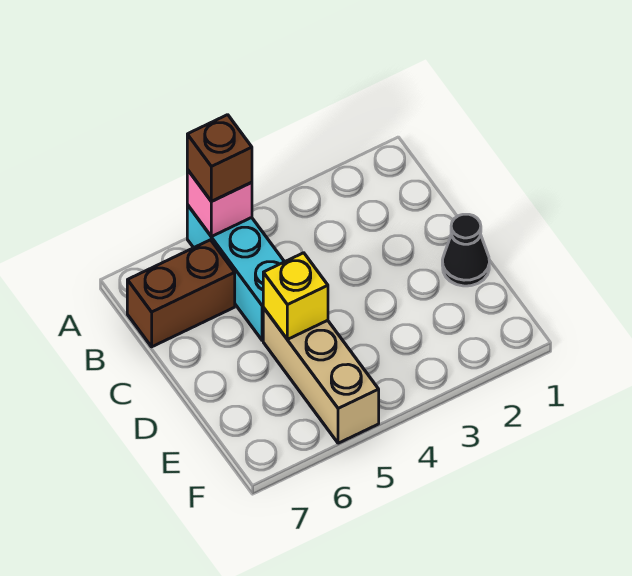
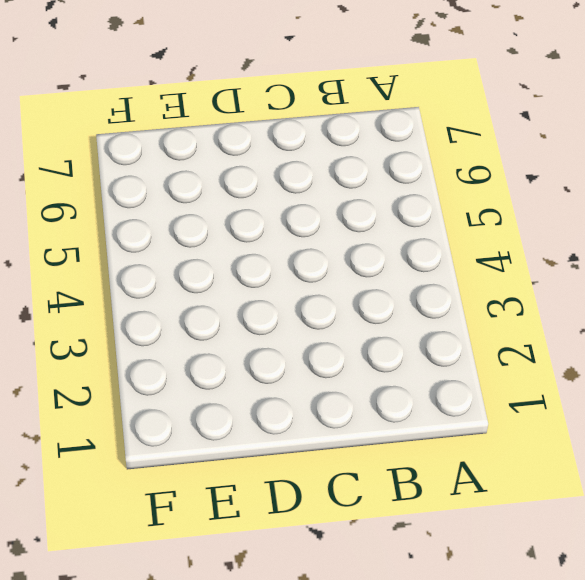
none -> cyan 1x3 brick [187,205,284,340]
none -> brown 1x2 brick [127,240,235,347]

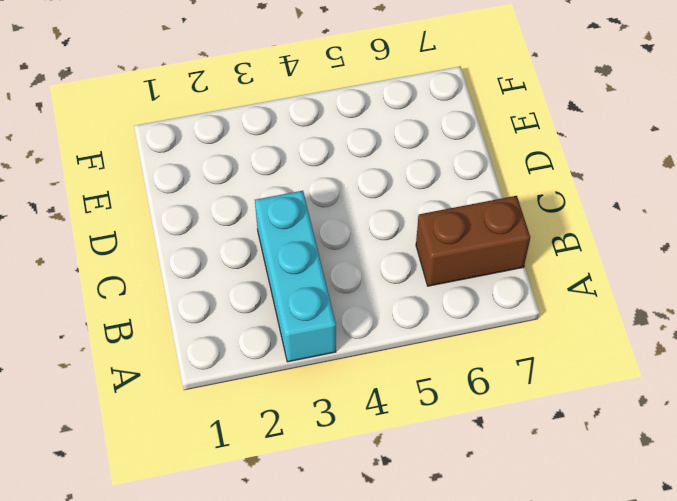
cyan 1x3 brick [255,191,336,362] -> cyan 1x3 brick moved to [187,205,284,340]
none -> black 1x1 cone [442,214,489,286]
none -> tan 1x3 brick [263,308,379,443]

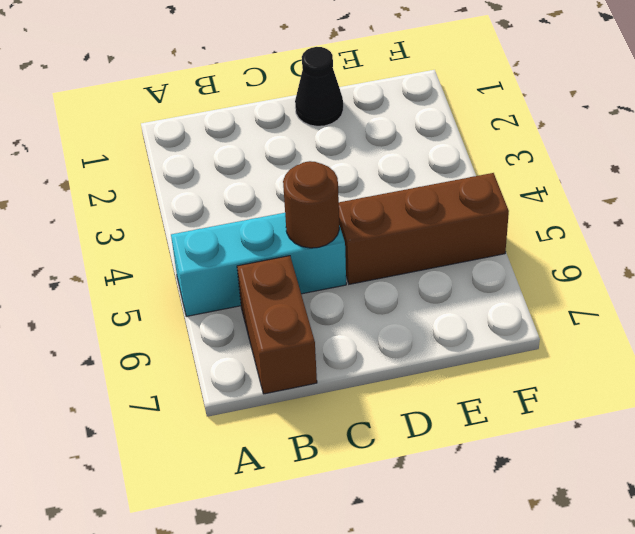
brown 1x1 round brick [283,161,339,248] -> none
brown 1x3 brick [339,173,509,284] -> tan 1x3 brick [263,308,379,443]
none -> pink 1x1 brick [187,170,252,237]
none -> yellow 1x1 brick [263,253,328,339]

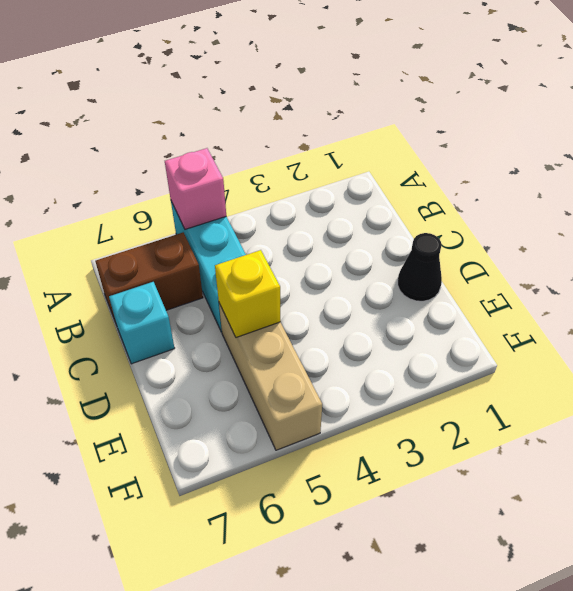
cyan 1x1 brick [109,282,175,364] -> none
none -> brown 1x1 brick [187,115,252,201]

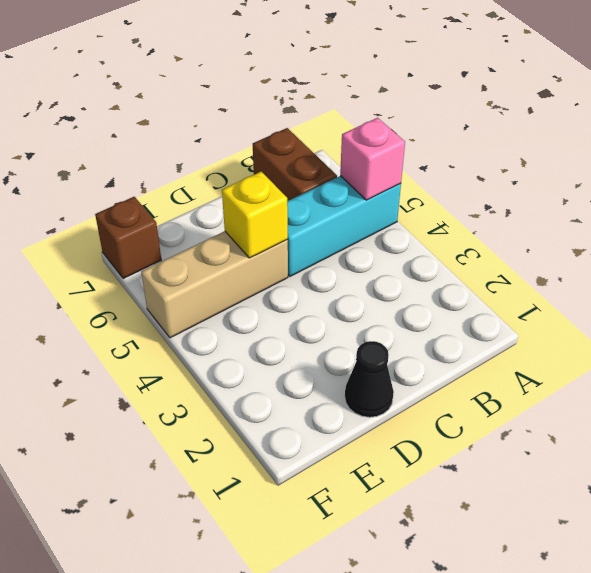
brown 1x1 brick [95,197,161,279] -> brown 1x1 brick moved to [187,115,252,201]

